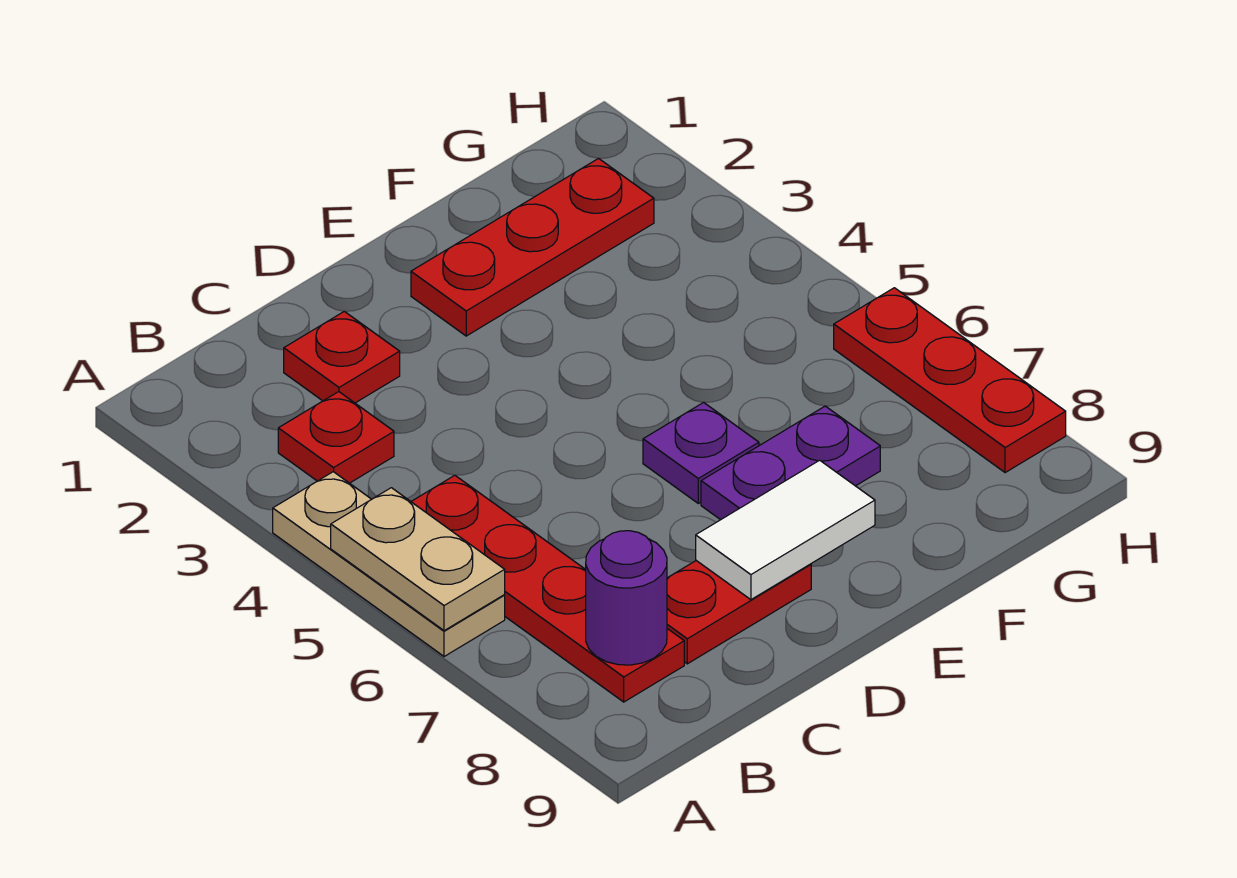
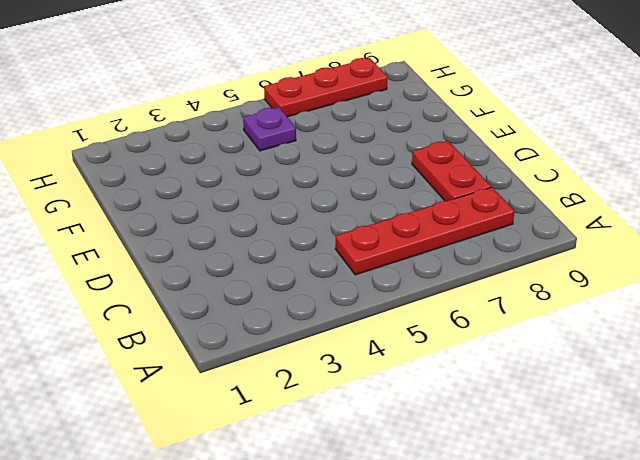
purple 1x1 plate [243,107,296,151] -> purple 1x1 plate moved to [643,402,759,503]
none -> tan 1x3 plate [273,472,505,657]
none -> red 1x1 plate [278,392,394,483]
none -> red 1x1 plate [284,311,400,403]

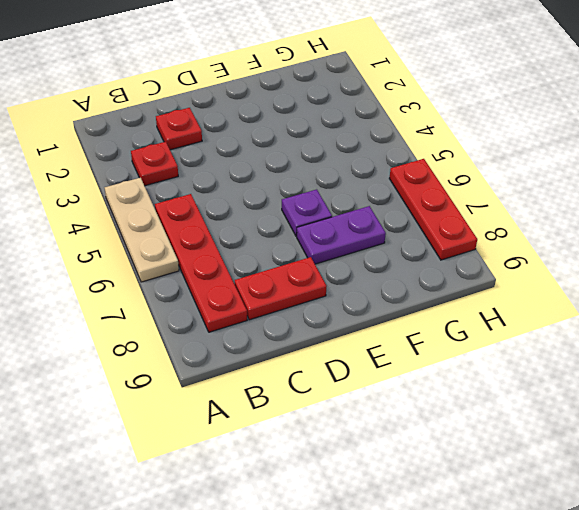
none -> red 1x3 plate [411,158,654,336]
none -> tan 1x2 plate [331,488,505,631]
none -> purple 1x1 round brick [586,531,667,665]

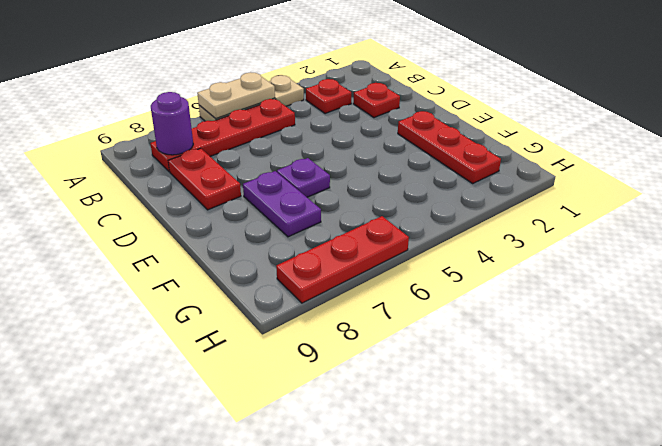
none -> white 1x2 tile [696,460,875,600]

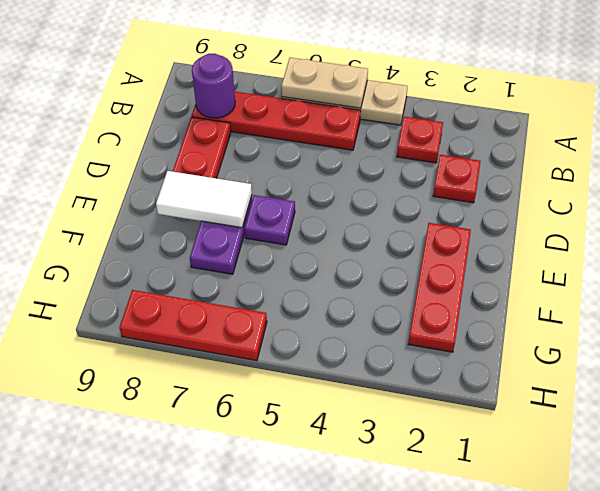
white 1x2 tile [156,171,252,228] -> white 1x2 tile turned to [696,460,875,600]

